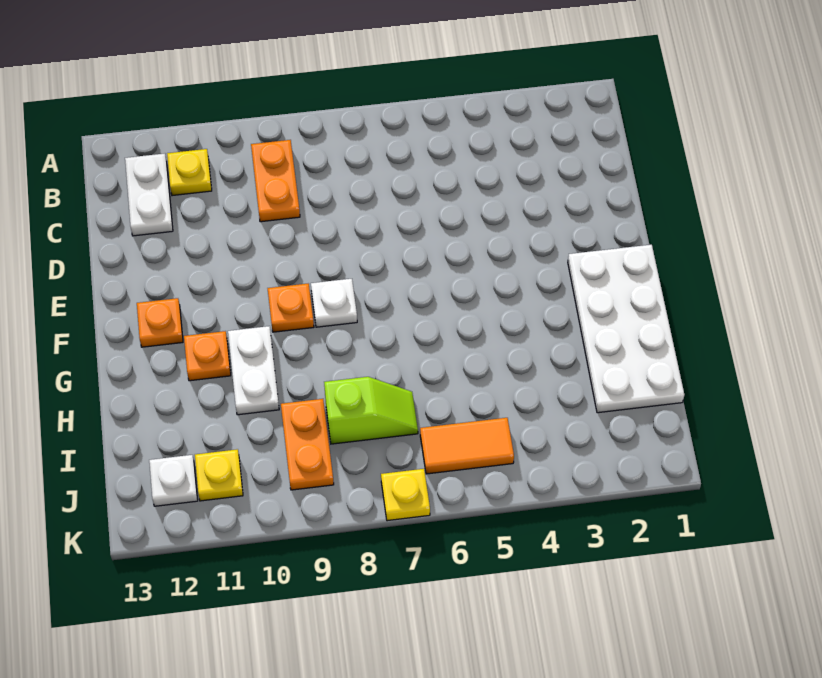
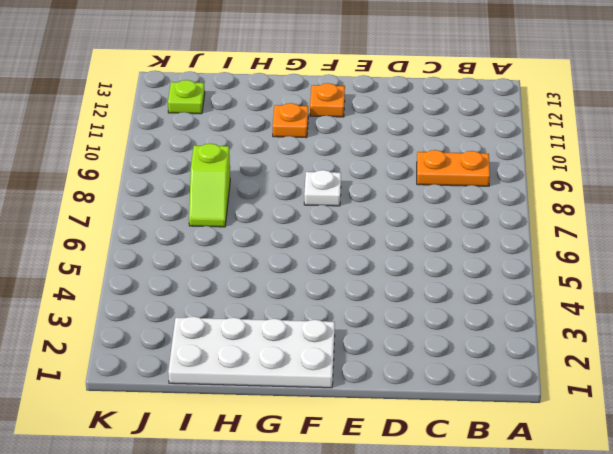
lime 1x1 plate [168,80,205,114] -> white 1x1 plate [149,455,198,506]
none -> yellow 1x1 plate [167,149,212,196]
none -> white 1x2 plate [125,154,173,236]
none -> orange 1x1 plate [268,284,314,332]

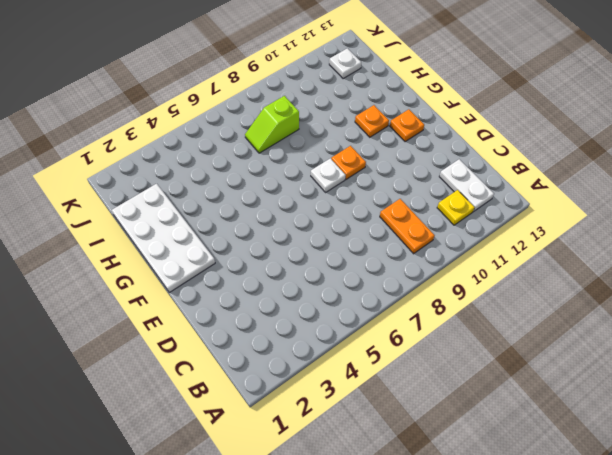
none -> white 1x2 plate [228,326,279,415]
none -> orange 1x2 plate [281,399,334,490]
none -> orange 1x2 tile [420,418,514,474]

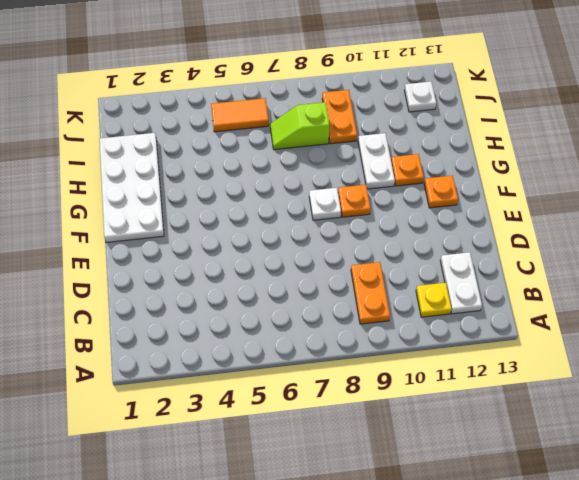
none -> yellow 1x1 plate [195,449,243,501]
none -> yellow 1x1 plate [381,469,430,521]

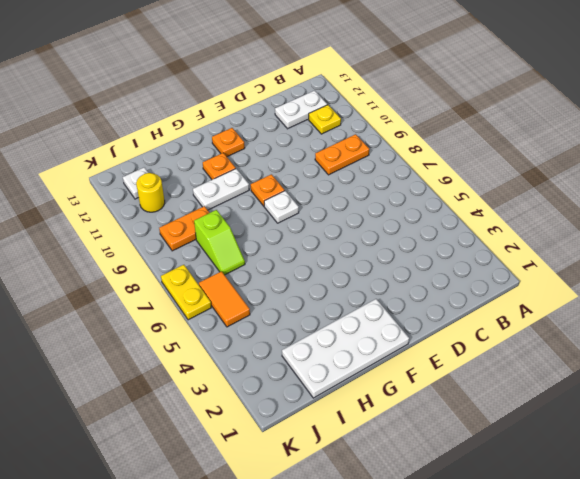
yellow 1x1 round brick [136,173,165,212] -> yellow 1x1 plate [195,449,243,501]
yellow 1x2 plate [161,265,211,320] -> yellow 1x1 plate [381,469,430,521]

